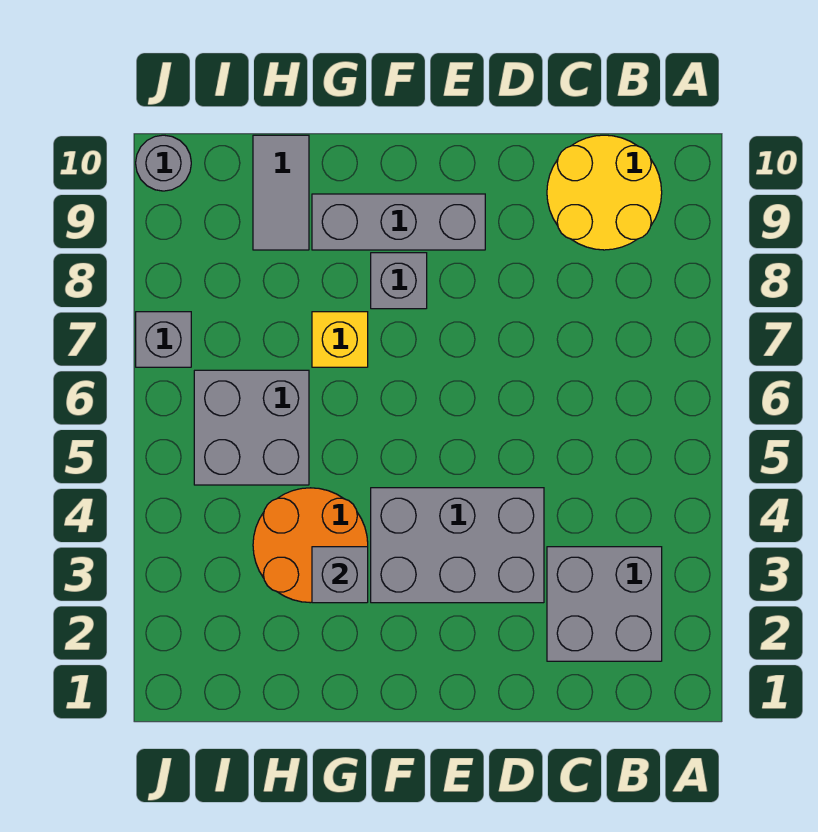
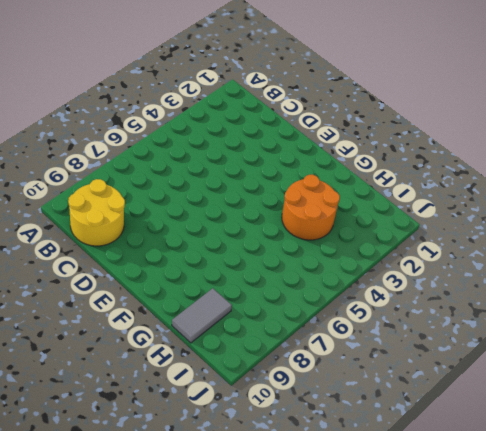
none -> grey 2x2 brick [547,547,662,661]
none -> grey 2x3 brick [371,488,544,603]
none -> grey 1x3 brick [312,194,485,250]

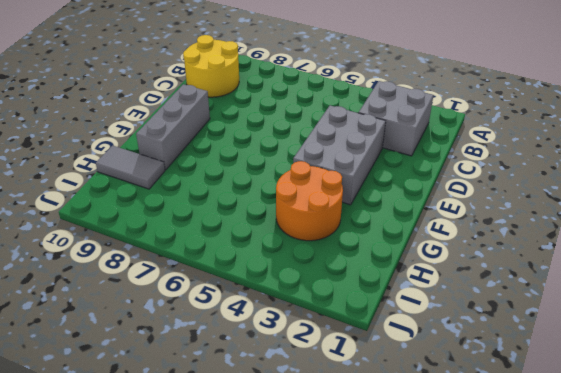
none -> grey 1x1 brick [371,253,427,309]
none -> yellow 1x1 brick [312,312,368,367]
none -> grey 2x2 brick [194,370,309,485]

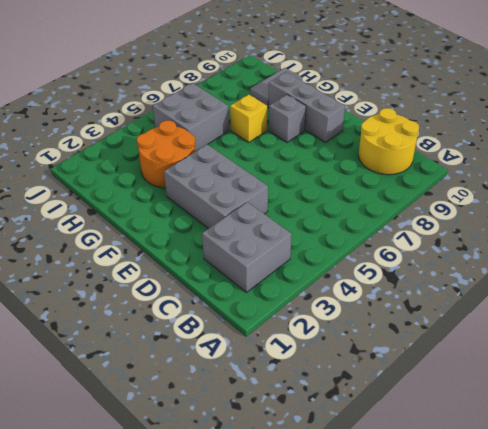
none -> grey 1x1 brick [136,312,191,367]
none -> grey 1x1 round brick [136,135,191,191]
none -> grey 1x1 brick [312,547,368,603]

